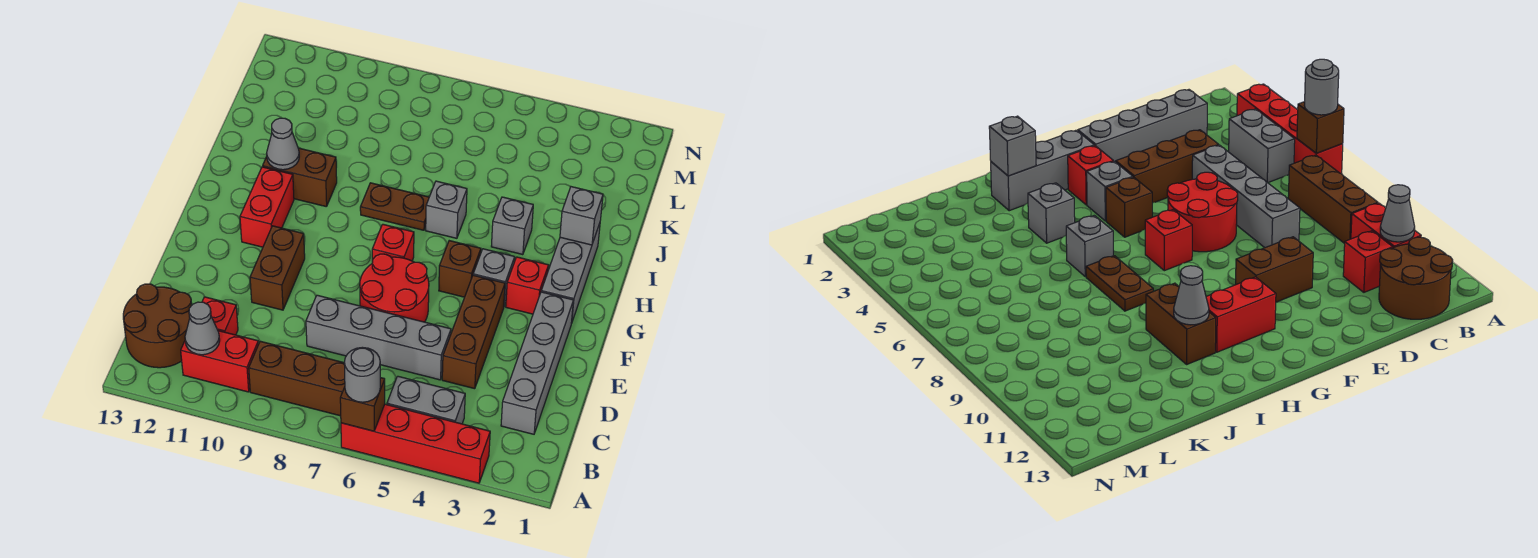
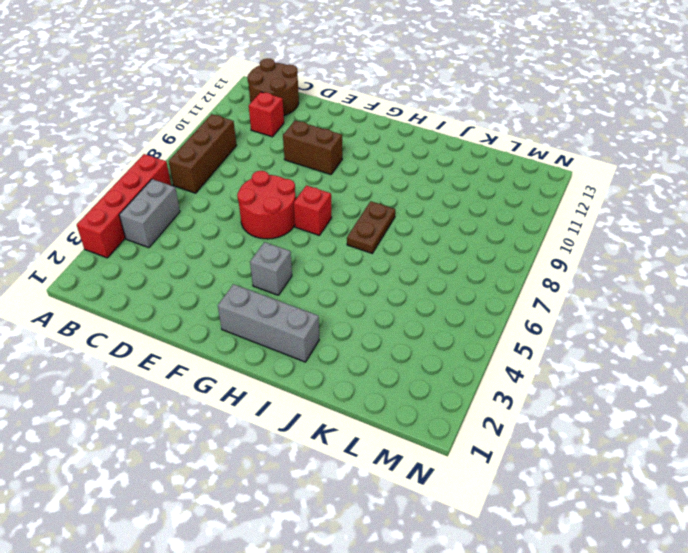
none -> red 1x2 brick [181,331,259,392]
none -> grey 1x4 brick [501,292,573,434]
none -> brown 1x3 brick [442,275,505,389]

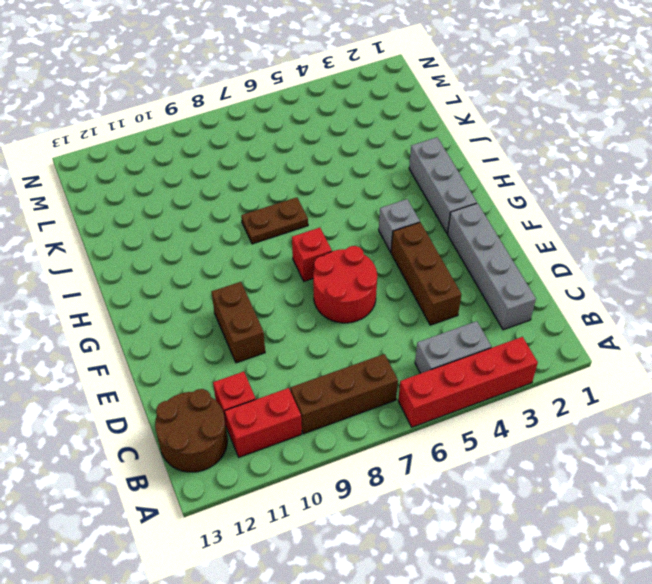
none -> grey 1x4 brick [306,295,451,380]
none -> red 1x1 brick [506,257,549,314]
none -> brown 1x1 brick [439,241,481,297]

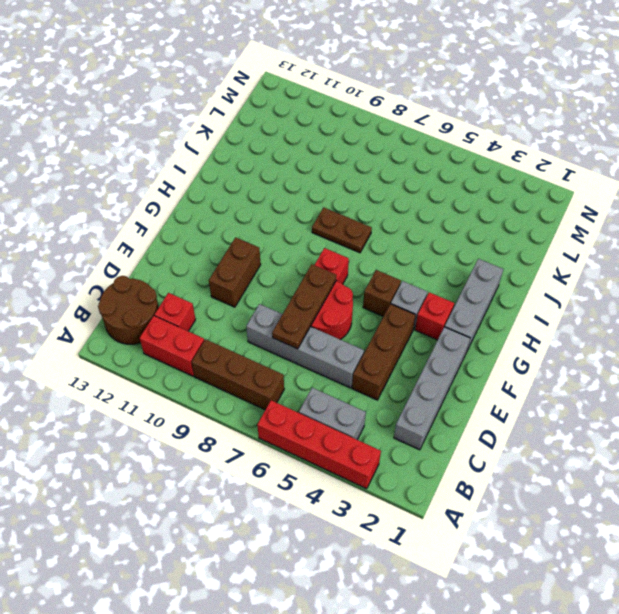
brown 1x3 plate [272,264,337,349] -> none
none -> red 1x2 brick [240,167,294,247]
none -> grey 1x1 brick [491,197,533,255]
none -> grey 1x1 brick [426,181,467,238]

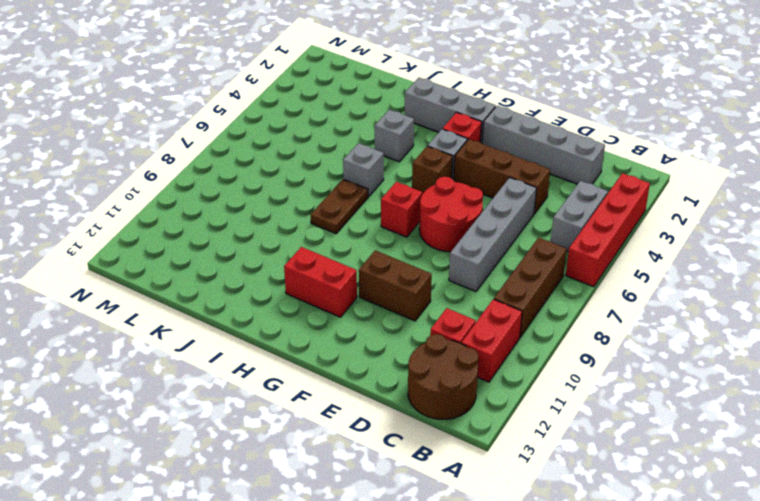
none -> brown 1x2 brick [263,148,337,207]
none -> brown 1x1 brick [340,378,385,431]
none -> grey 1x1 cone [185,302,220,355]

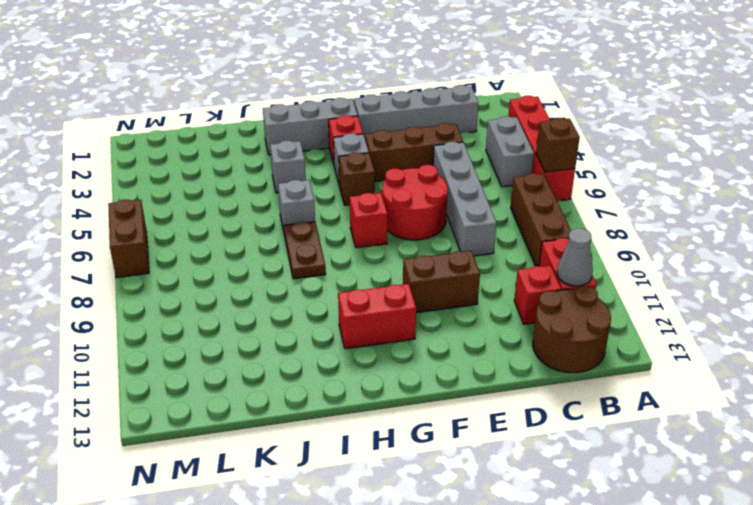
brown 1x2 brick [108,200,149,278] -> brown 1x2 brick moved to [263,148,337,207]
none -> grey 1x1 brick [560,187,603,245]
none -> grey 1x1 cone [267,118,299,170]
none -> grey 1x1 round brick [344,347,380,402]

